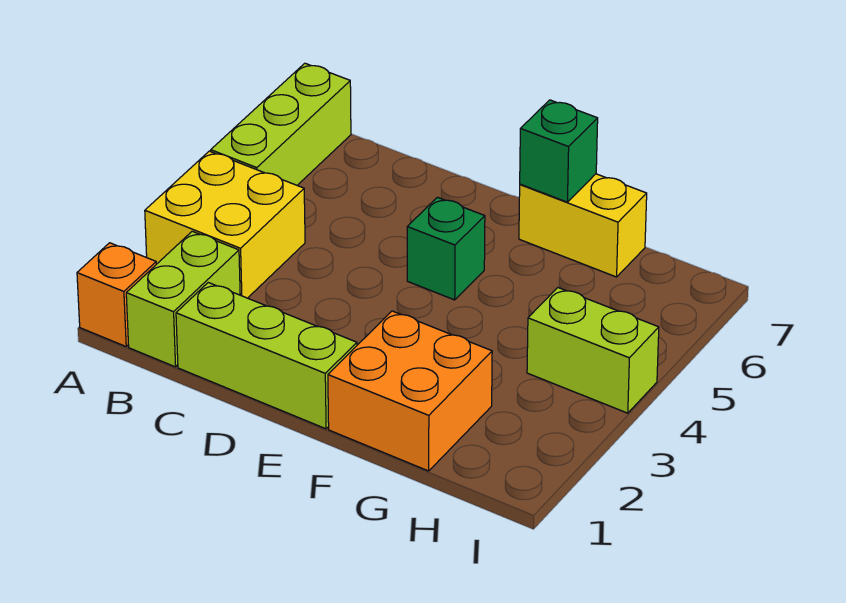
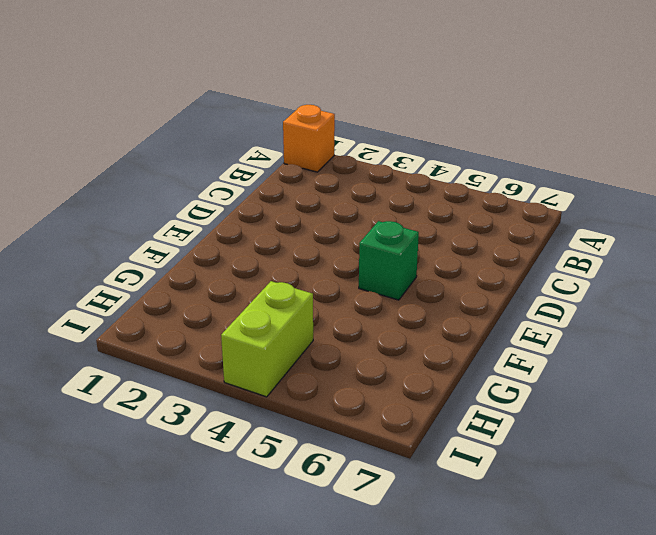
none -> yellow 2x2 brick [145,151,305,298]
none -> lime 1x3 brick [211,63,351,185]

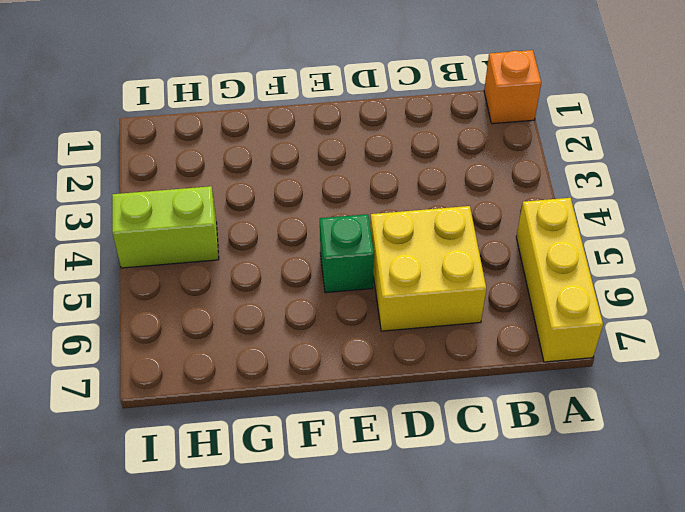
yellow 1x3 brick [516,198,603,362] -> lime 1x3 brick [211,63,351,185]
yellow 2x2 brick [370,206,486,331] -> yellow 2x2 brick moved to [145,151,305,298]
none -> lime 1x2 brick [126,231,240,367]
none -> lime 1x3 brick [176,283,357,429]

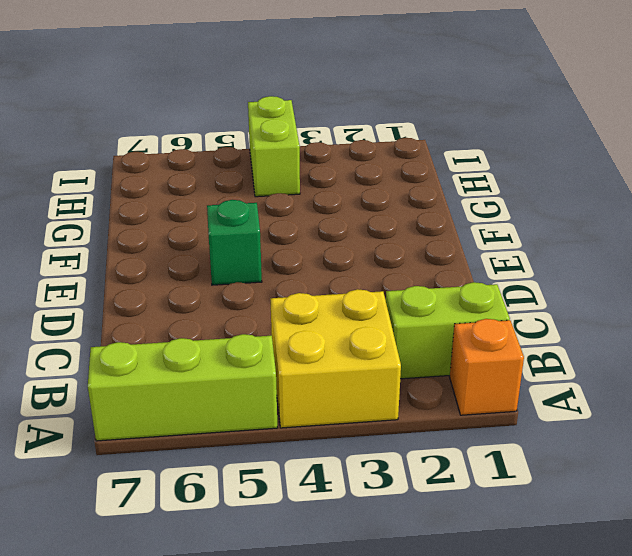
none -> lime 1x3 brick [176,283,357,429]
none -> orange 2x2 brick [328,311,492,471]

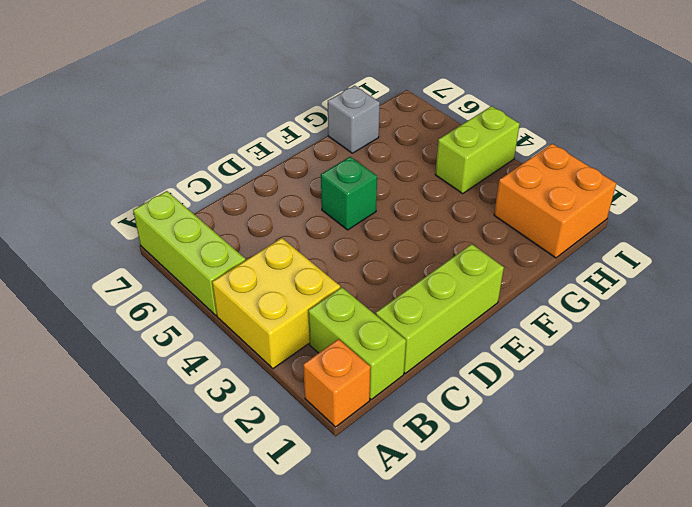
grey 1x1 brick [328,86,380,153] -> yellow 1x2 brick [519,174,647,277]
orange 2x2 brick [494,144,616,258] -> orange 2x2 brick moved to [328,311,492,471]
none -> green 1x1 brick [520,100,598,202]

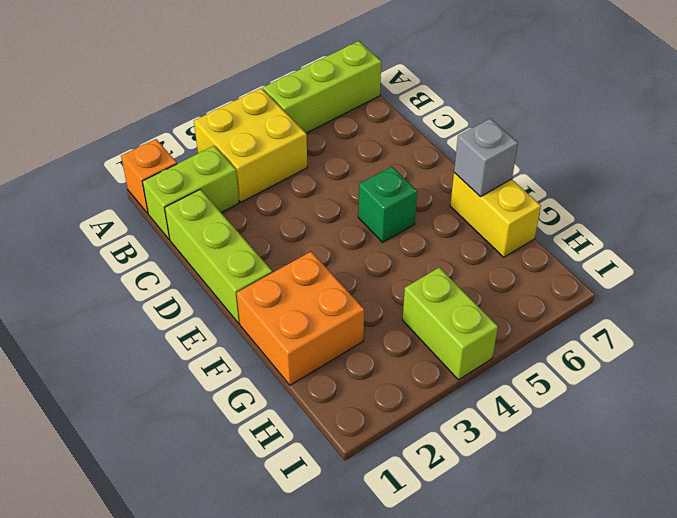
grey 1x1 brick [454,118,518,197] -> green 1x1 brick [520,100,598,202]

